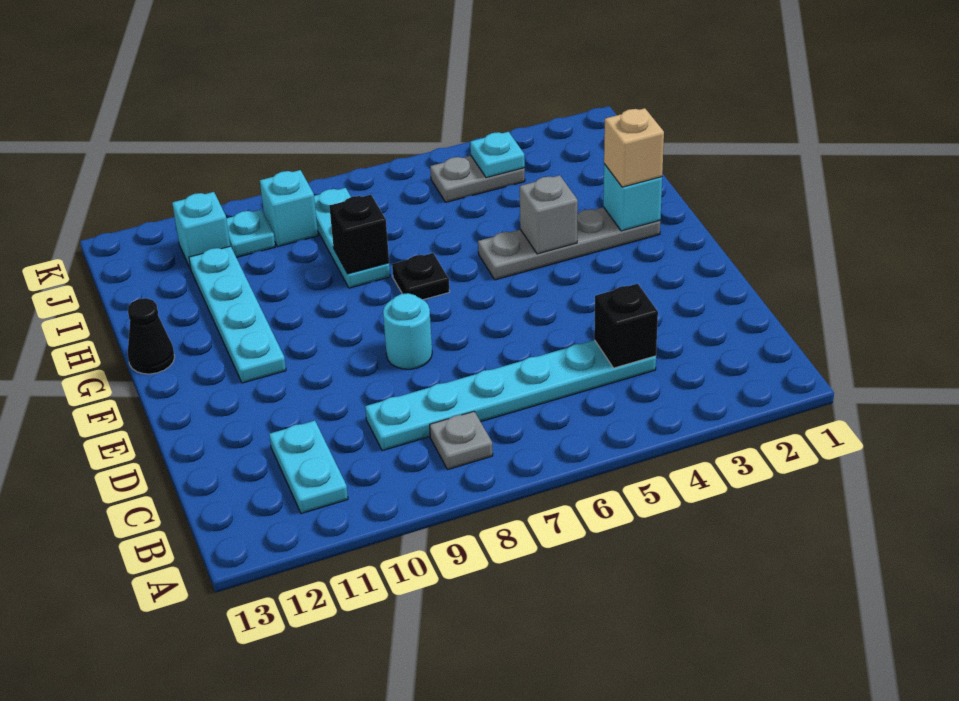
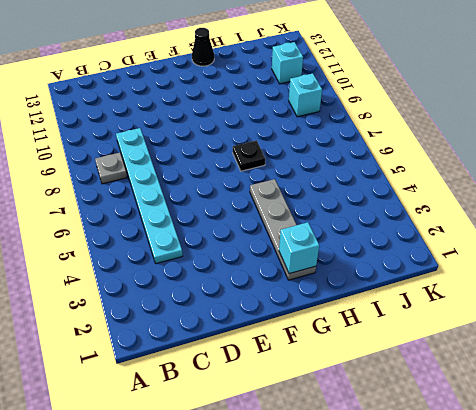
none -> cyan 1x2 plate [269,421,348,514]
none -> cyan 1x1 round brick [383,293,432,369]
none -> cyan 1x4 plate [189,246,286,383]

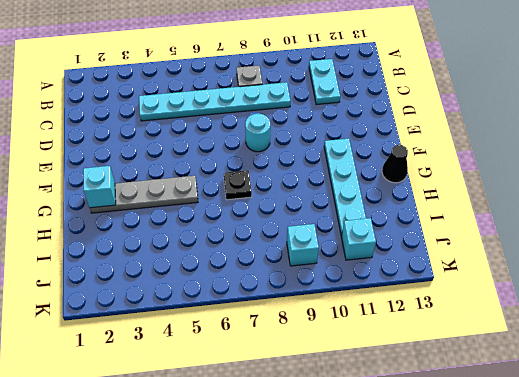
none -> cyan 1x3 plate [314,188,390,288]
none -> grey 1x2 plate [430,155,525,202]
none -> cyan 1x1 plate [226,210,275,257]

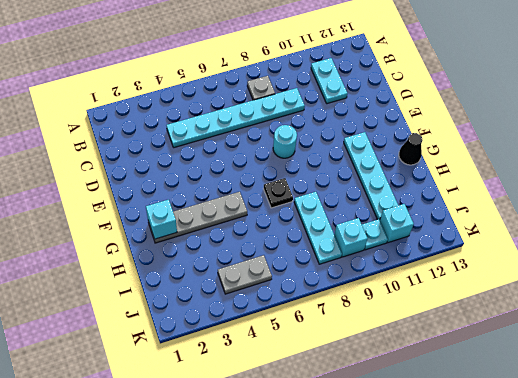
none -> black 1x1 brick [594,284,658,368]
none -> grey 1x1 brick [519,175,578,254]
none -> black 1x1 brick [329,195,389,274]

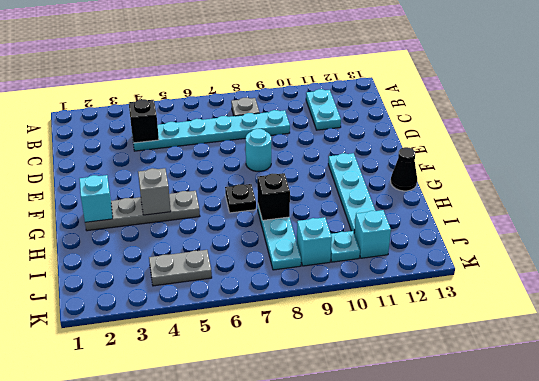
none -> cyan 1x1 plate [470,132,525,178]
none -> tan 1x1 brick [604,108,664,187]

